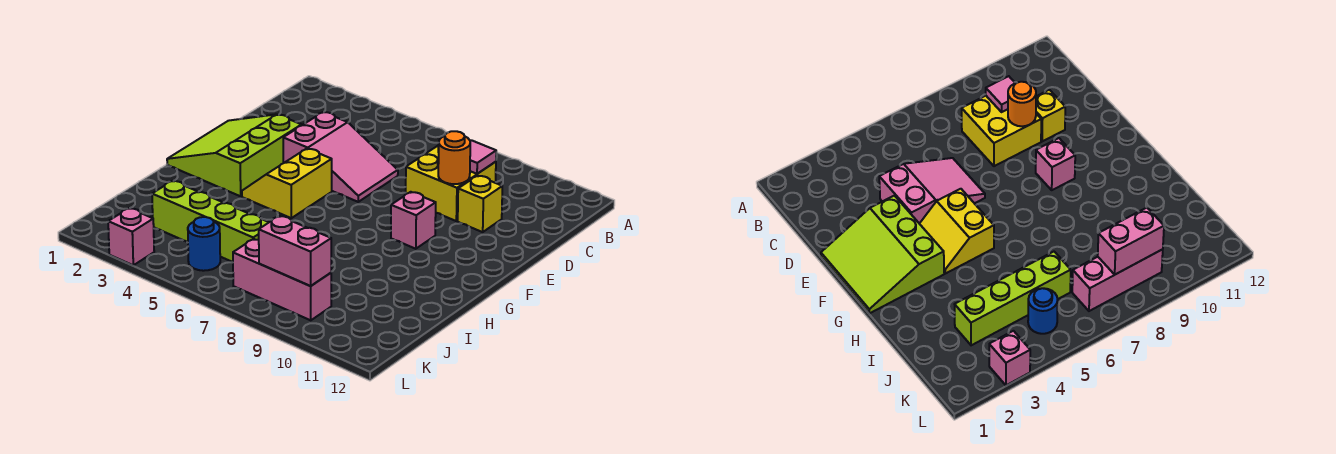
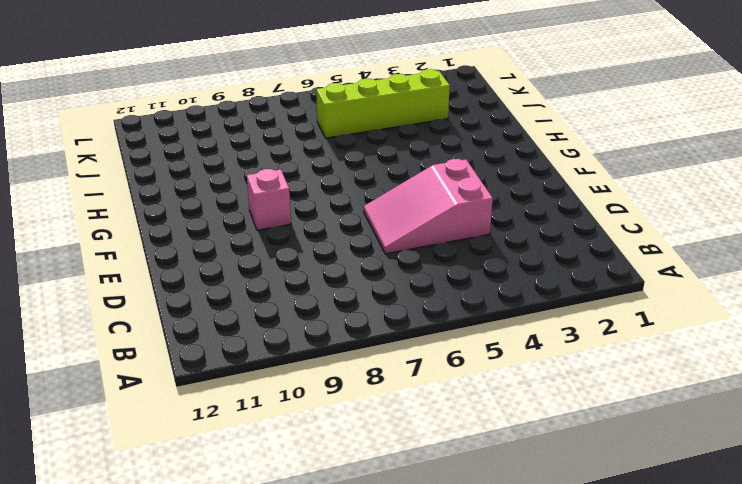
none -> yellow 2x2 brick [406,146,496,221]
none -> yellow 1x1 brick [458,176,502,232]
none -> lime 3x3 slope [167,114,302,196]

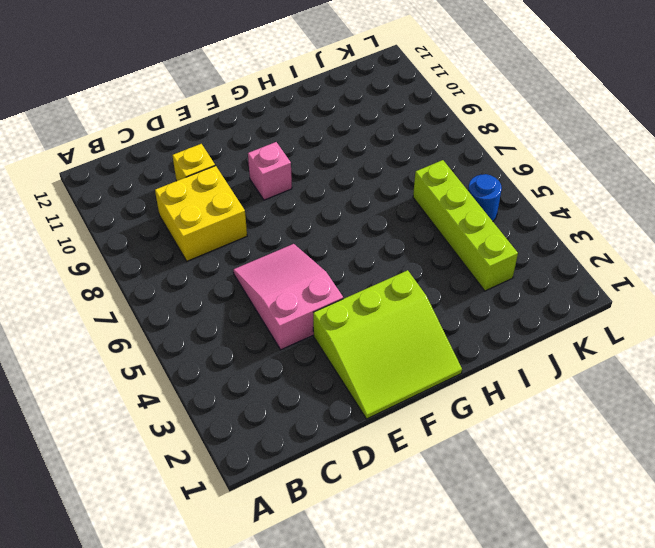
none -> yellow 2x2 slope [242,149,332,218]
none -> pink 1x3 brick [233,239,331,320]
none -> pink 1x1 brick [108,208,154,265]

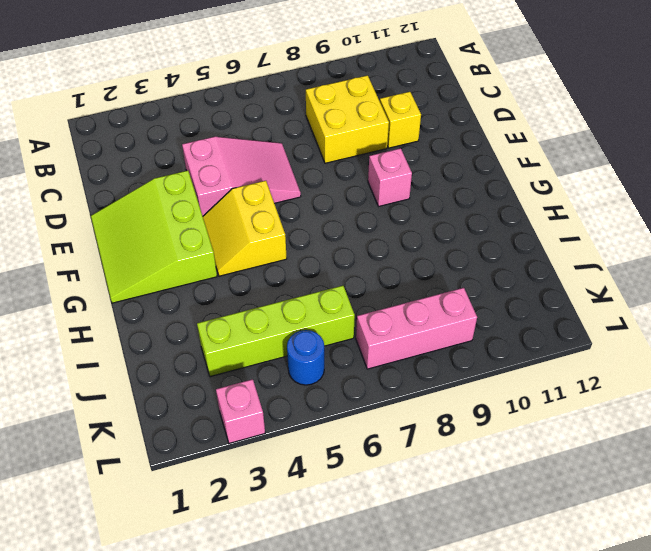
none -> pink 1x1 tile [470,140,496,174]
none -> orange 1x1 round brick [438,131,470,184]
none -> pink 1x2 brick [259,216,331,286]

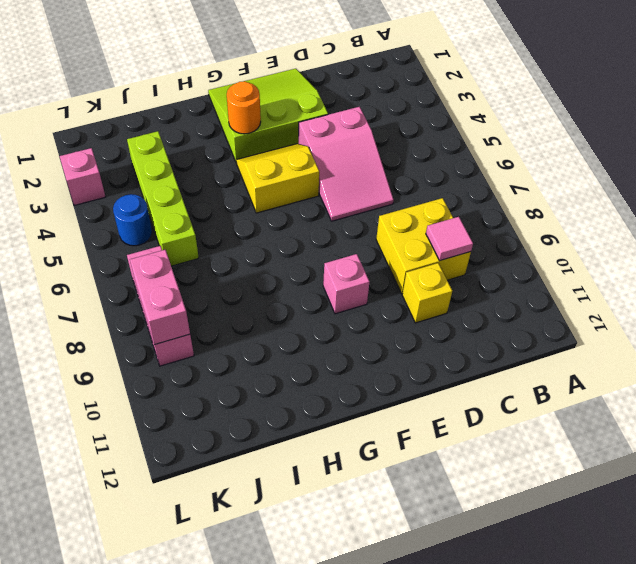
orange 1x1 round brick [227,81,261,134] -> orange 1x1 round brick moved to [438,131,470,184]

